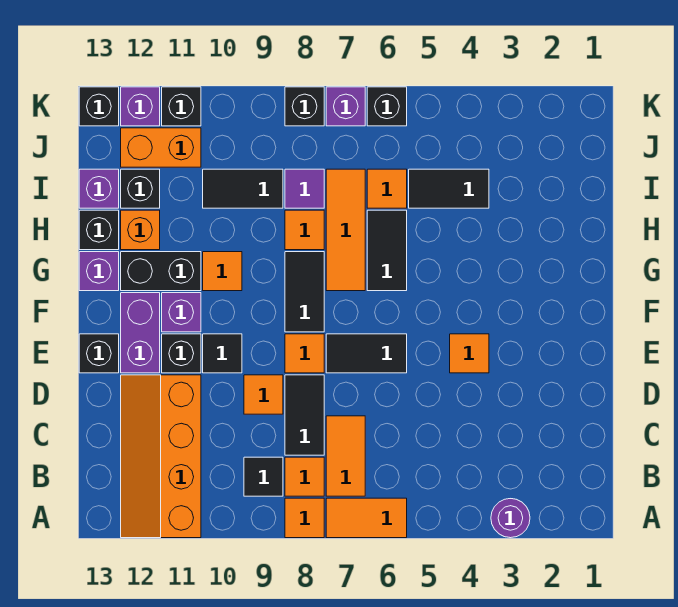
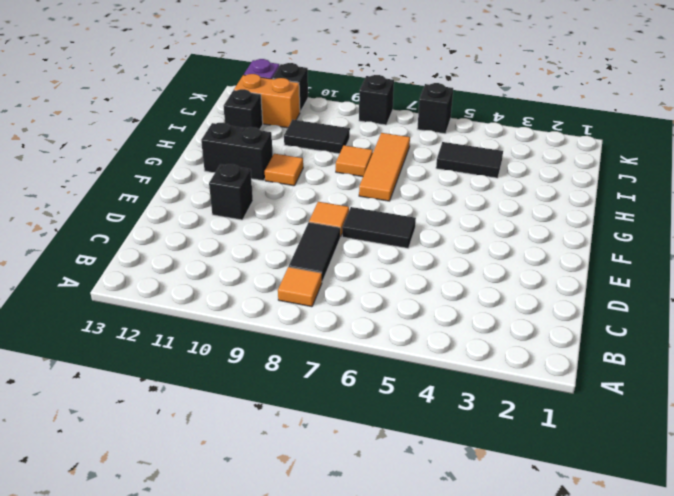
none -> purple 1x1 round brick [491,499,530,538]
none -> orange 1x2 tile [326,498,407,538]
none -> orange 1x1 tile [285,498,324,538]
none -> orange 2x4 slope [121,375,201,538]

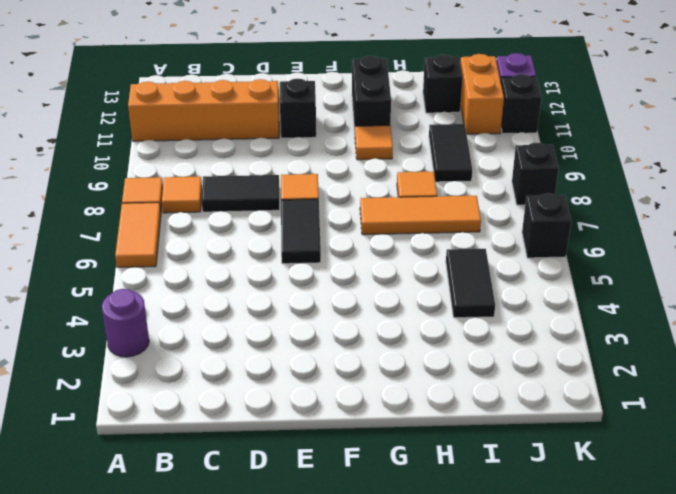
none -> orange 1x2 tile [326,416,365,496]
none -> black 1x1 tile [244,457,283,496]
none -> orange 1x1 tile [244,375,283,414]
none -> orange 1x1 tile [450,334,489,373]

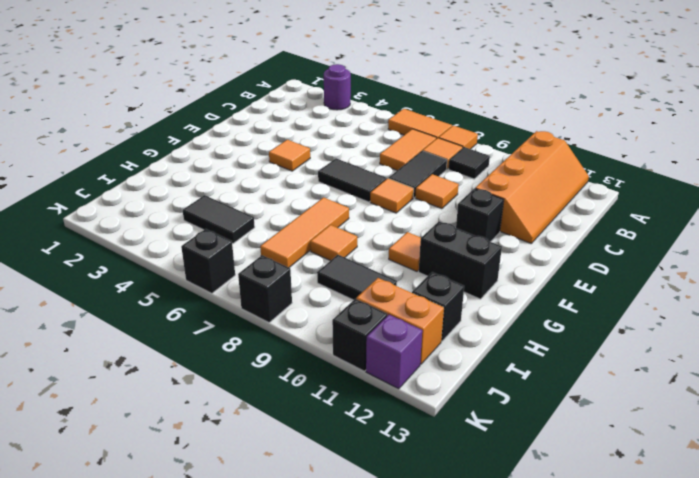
none -> black 1x1 tile [203,334,242,373]
none -> purple 1x2 brick [121,293,160,373]
none -> black 1x1 brick [79,334,119,373]
none -> black 1x2 tile [285,252,324,332]

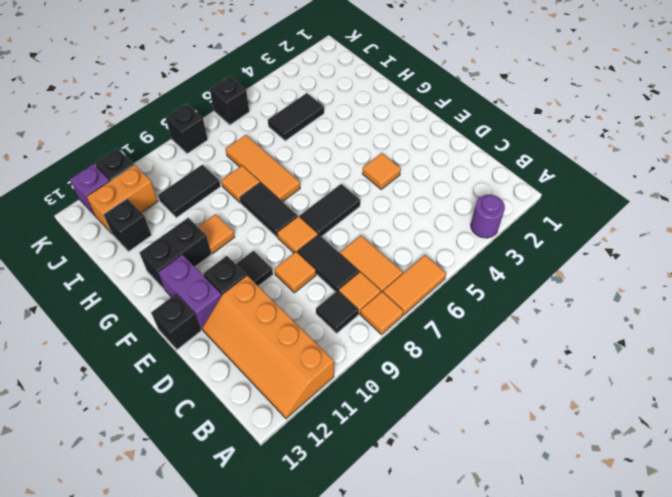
none -> purple 1x1 brick [162,293,201,332]
none -> black 1x2 tile [367,210,407,291]
none -> purple 1x1 brick [79,252,119,291]
none -> orange 1x1 brick [121,210,160,250]

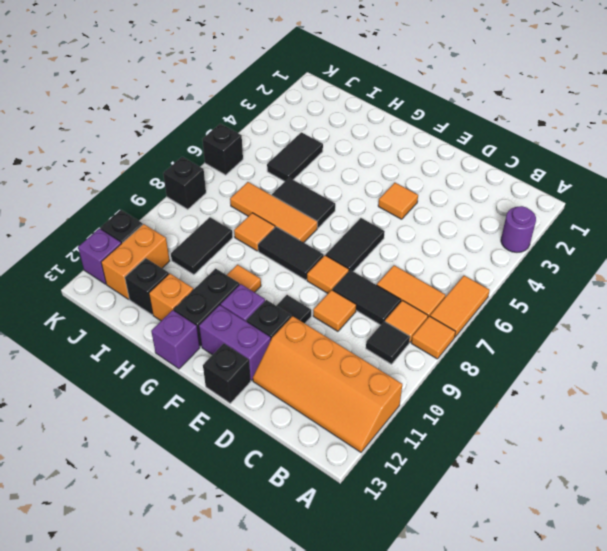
none -> black 1x1 brick [79,210,119,250]
none -> orange 1x1 tile [367,169,407,208]
none -> purple 1x1 tile [285,169,324,208]
none -> purple 1x1 brick [79,169,119,208]

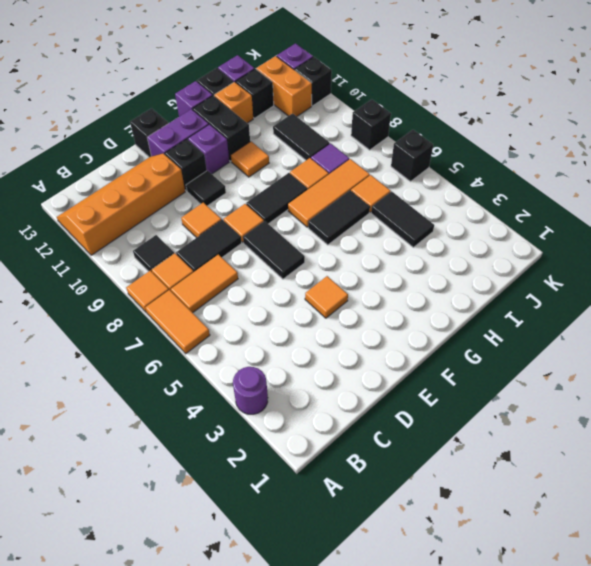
none -> purple 1x1 brick [326,87,365,126]
none -> black 1x1 brick [79,87,119,126]

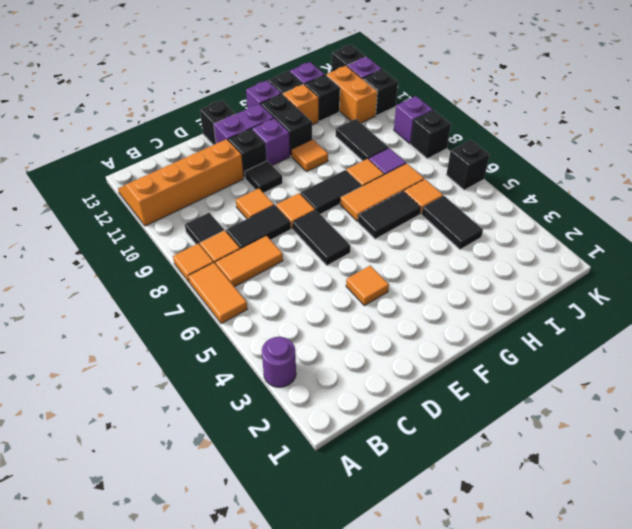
purple 1x1 brick [394,96,433,144] -> purple 1x1 brick moved to [326,87,365,126]

